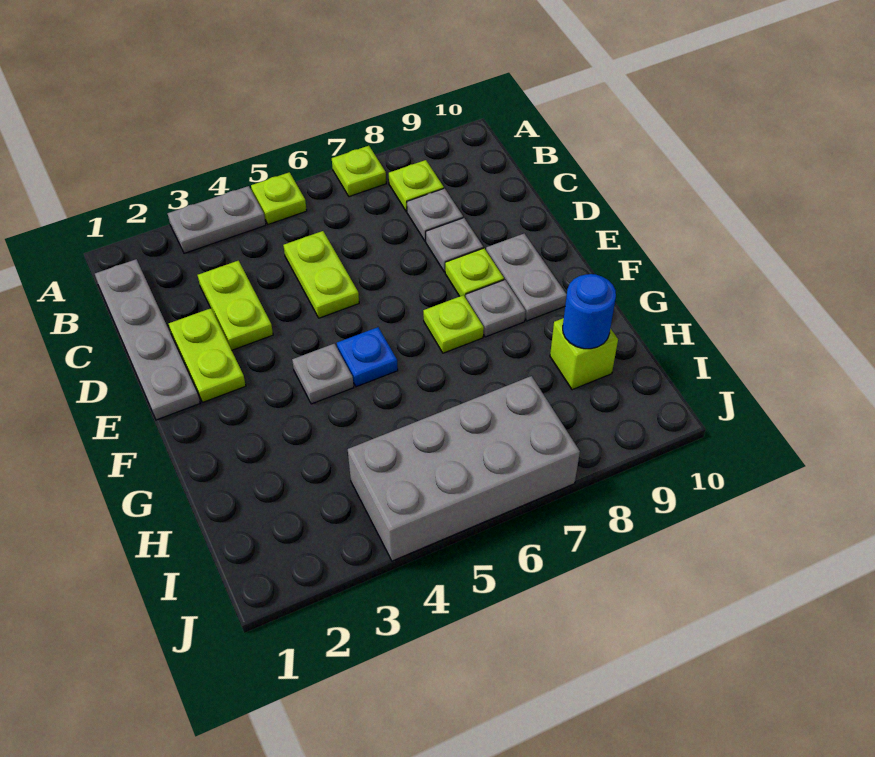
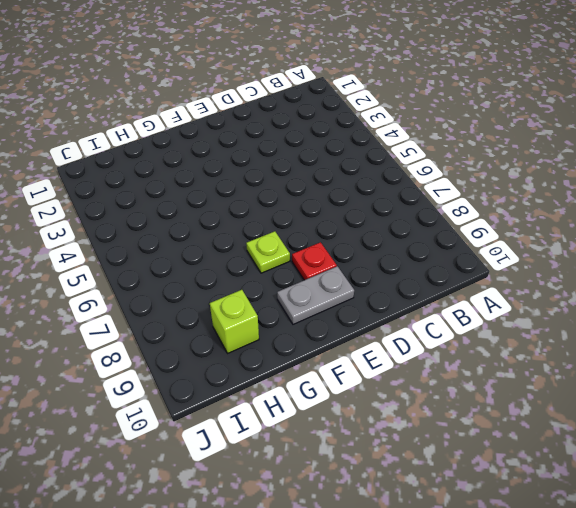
red 1x1 plate [292,242,337,280] -> lime 1x1 plate [445,248,504,298]
none -> grey 1x2 plate [168,186,266,253]
none -> lime 1x1 plate [251,172,307,224]
none -> lime 1x1 plate [332,146,386,197]

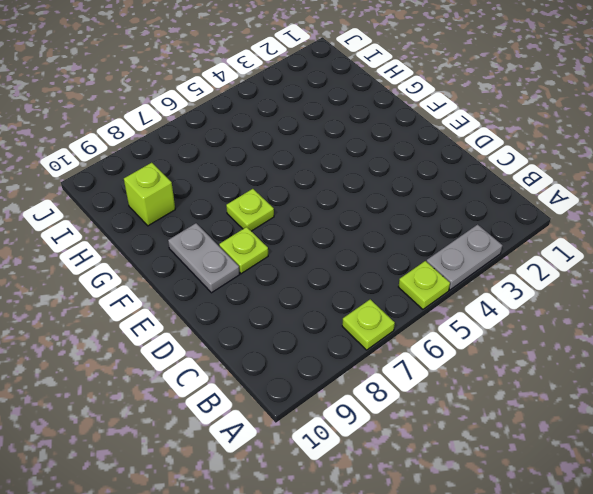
none -> grey 1x4 plate [95,259,200,420]
none -> lime 1x1 plate [389,160,444,212]
none -> lime 1x2 plate [198,261,273,350]

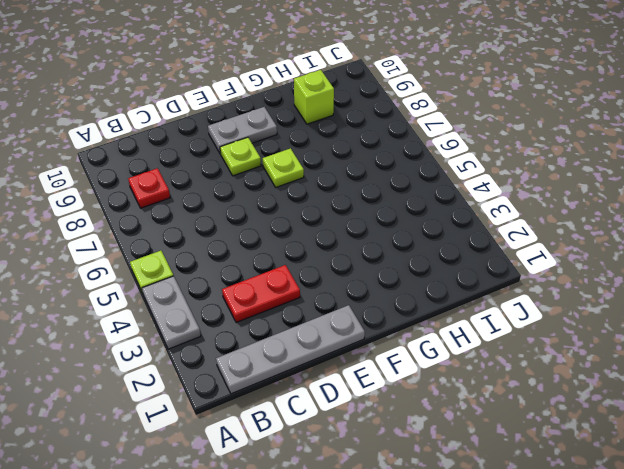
red 1x1 plate [128,168,170,208] -> lime 1x1 plate [389,160,444,212]
red 1x2 plate [222,265,300,323] -> lime 1x2 plate [198,261,273,350]
none -> lime 1x1 plate [332,146,386,197]
none -> lime 1x2 plate [283,231,359,318]
none -> grey 1x1 plate [407,188,463,241]

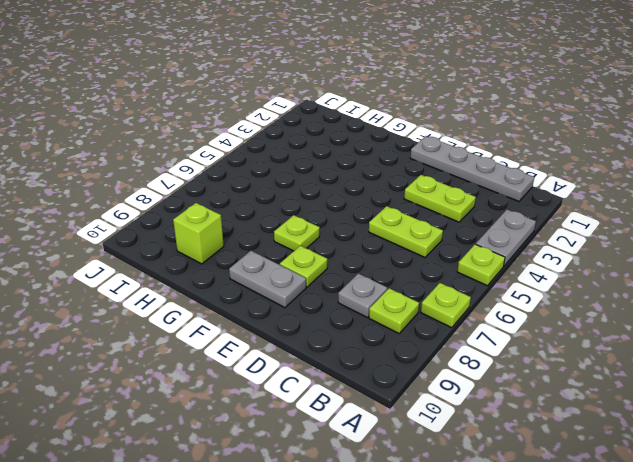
none -> lime 1x2 plate [169,308,246,402]
none -> grey 1x1 plate [426,218,483,272]
none -> grey 1x1 plate [292,344,354,404]

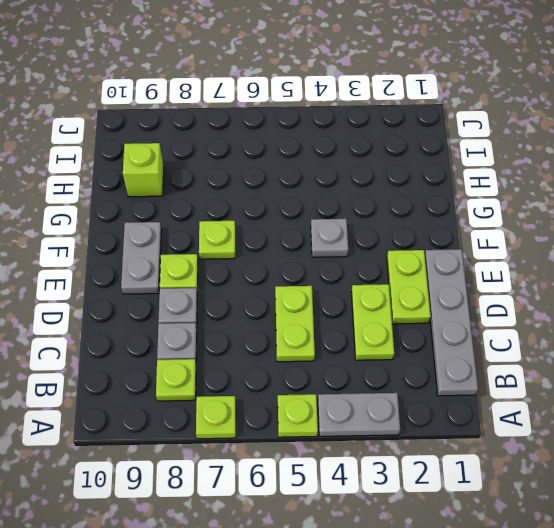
none -> blue 1x1 plate [337,327,398,387]
none -> grey 1x1 plate [466,280,526,337]
none -> grey 2x4 brick [348,376,580,561]

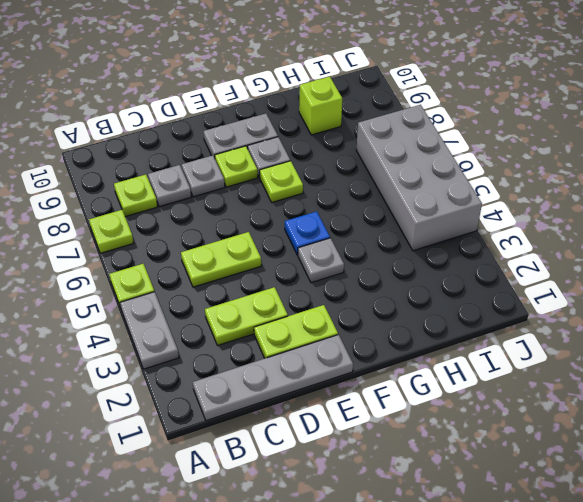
none -> blue 1x1 round brick [563,274,616,349]

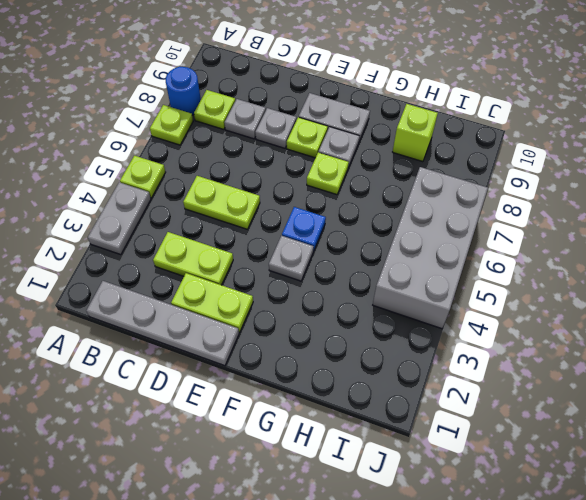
blue 1x1 round brick [166,67,201,115] -> blue 1x1 round brick moved to [563,274,616,349]

